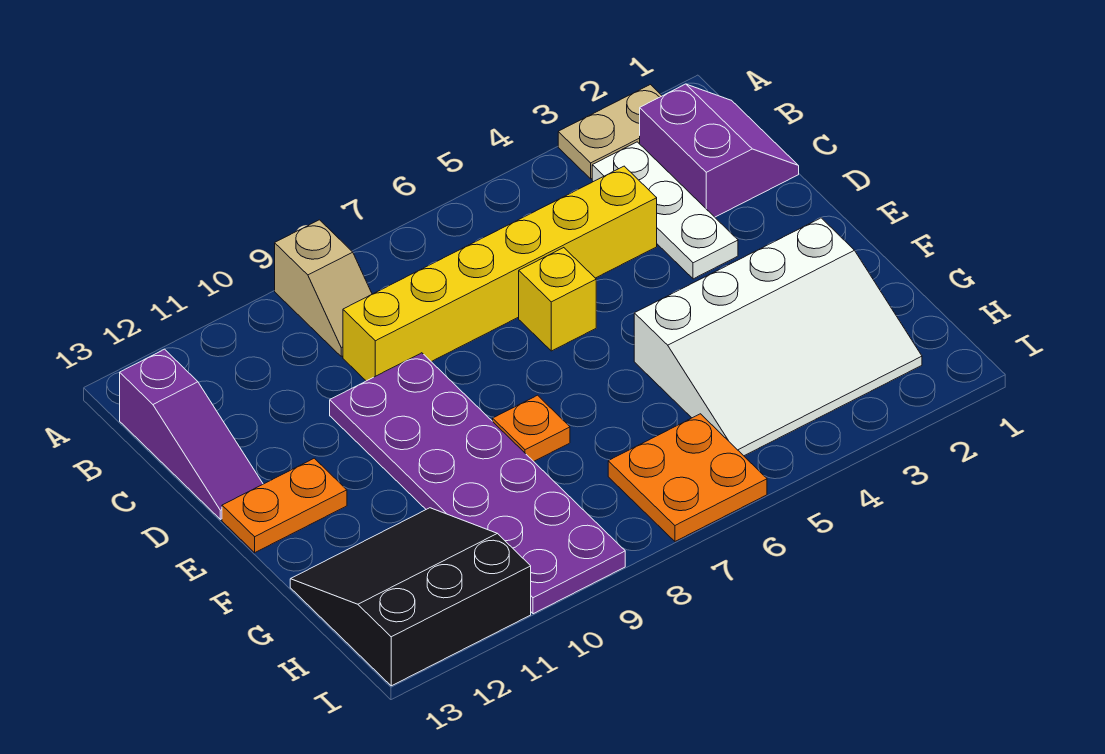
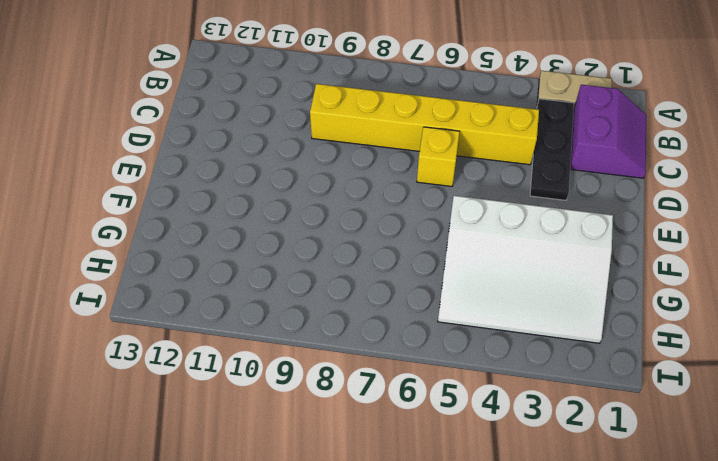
black 1x3 plate [530,99,574,200] -> white 1x3 plate [592,142,738,279]
none -> tan 1x2 slope [275,220,372,356]
none -> purple 1x3 slope [120,349,263,519]
none -> purple 2x6 plate [330,353,625,614]

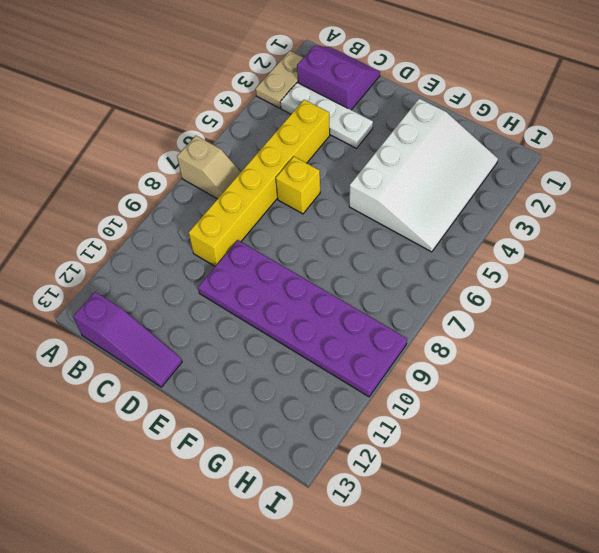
tan 1x2 slope [177,136,241,199] -> tan 1x2 slope moved to [275,220,372,356]
none -> orange 1x2 plate [222,458,347,553]
none -> orange 1x1 plate [493,395,570,461]
none -> black 3x3 slope [290,508,531,686]

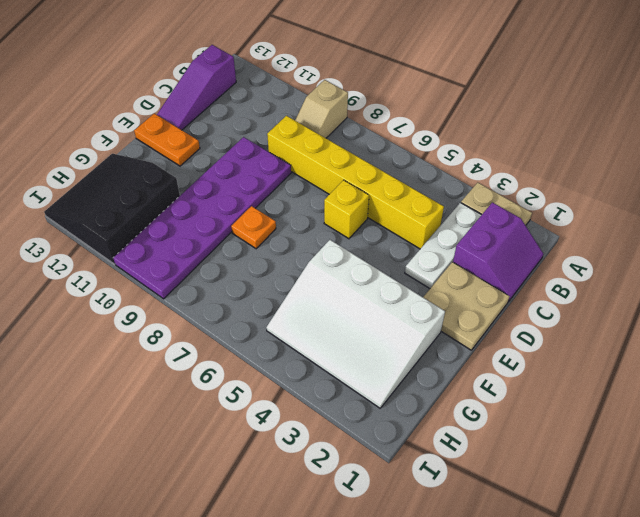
tan 2x2 plate [423,262,510,350] -> none
black 3x3 slope [44,154,180,264] -> black 3x3 slope turned to [290,508,531,686]
none -> orange 2x2 plate [608,414,767,541]

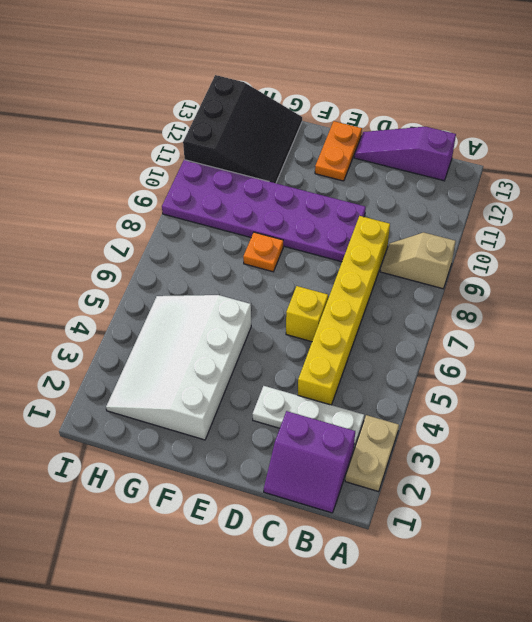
none -> orange 2x2 plate [608,414,767,541]

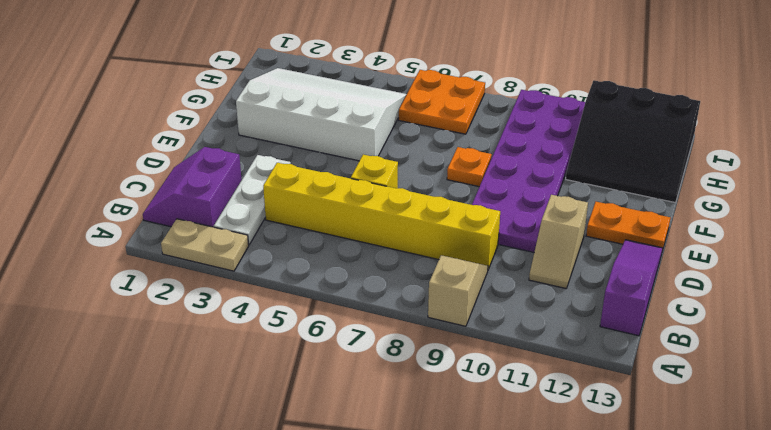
tan 1x2 slope [529,195,588,288] -> none

